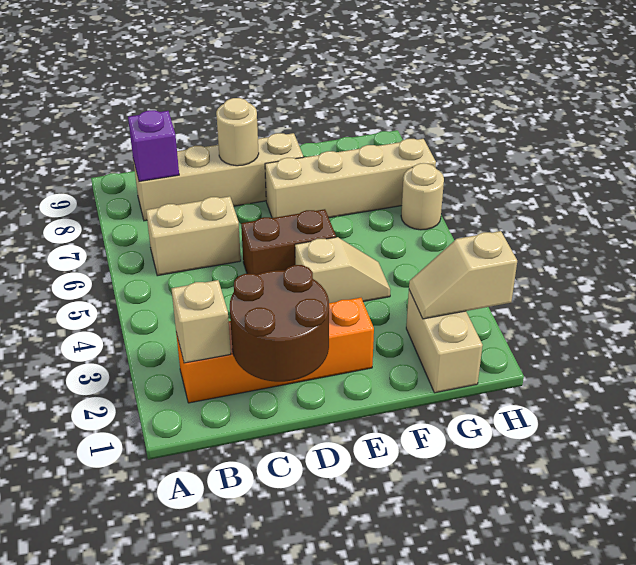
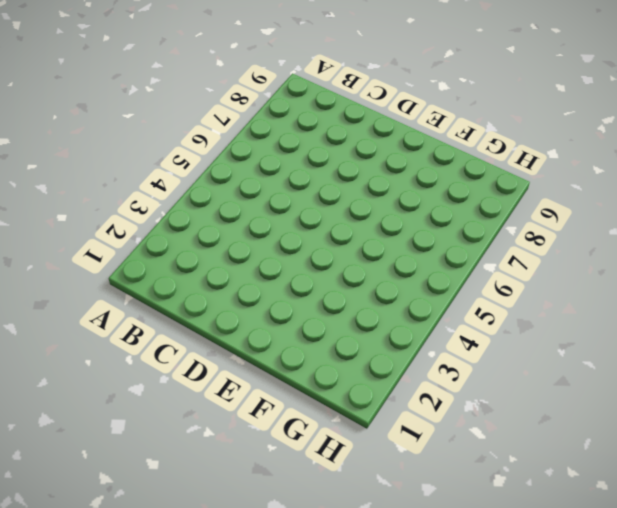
none -> orange 1x4 brick [176,298,374,403]
none -> tan 1x2 brick [146,196,241,276]
none -> tan 1x4 brick [133,133,303,221]

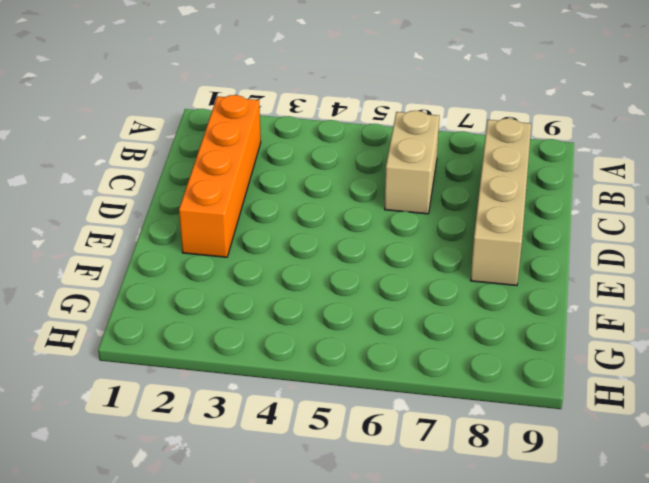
none -> brown 1x2 brick [241,209,336,275]
none -> tan 1x2 slope [295,237,390,303]
none -> tan 1x4 brick [265,139,436,218]

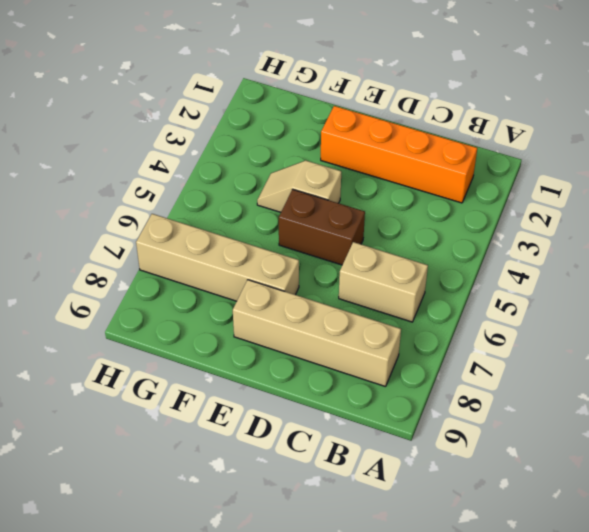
none -> tan 1x2 brick [406,290,483,393]
none -> tan 1x1 round brick [401,163,444,230]
none -> tan 1x1 brick [171,280,231,363]

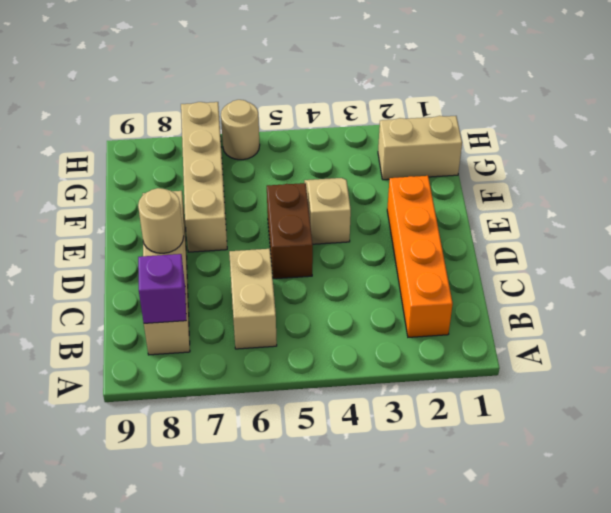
none -> tan 1x1 brick [171,280,231,363]
none -> brown 2x2 round brick [230,265,329,382]
none -> tan 1x2 slope [409,231,517,319]

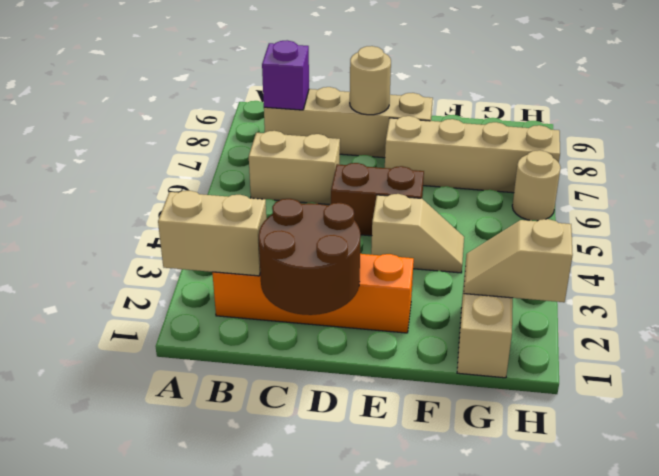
tan 1x2 brick [158,191,266,276] -> tan 1x1 brick [171,280,231,363]

